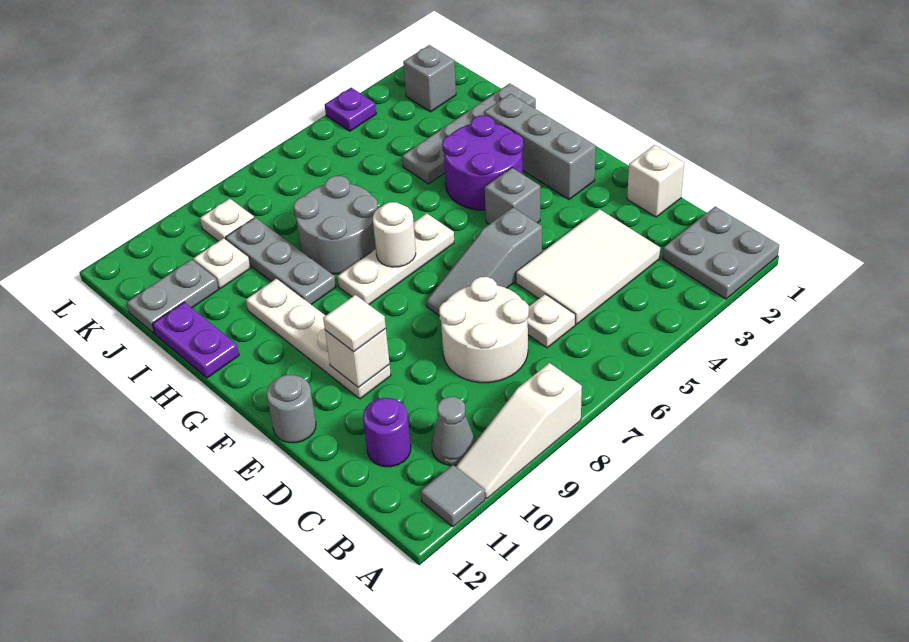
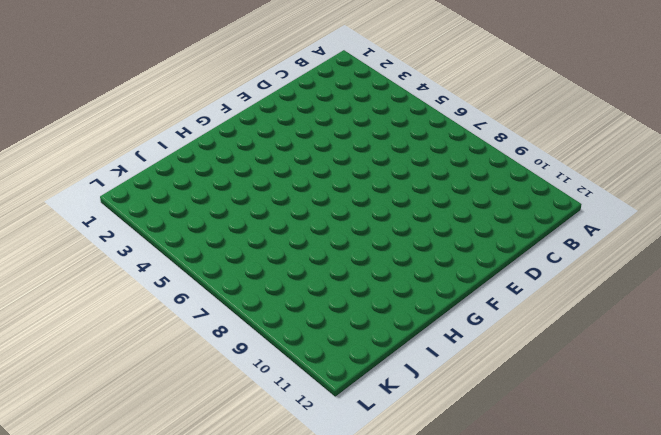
none -> grey 2x2 plate [662,206,779,299]
none -> white 1x3 slope [456,363,582,499]
none -> grey 1x1 tile [421,465,485,527]

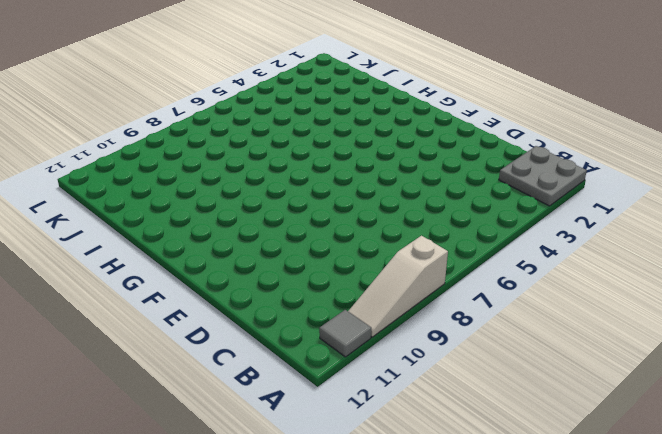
none -> grey 1x1 cone [432,397,475,466]
none -> white 2x3 tile [516,209,660,324]
none -> white 1x1 plate [528,294,575,348]

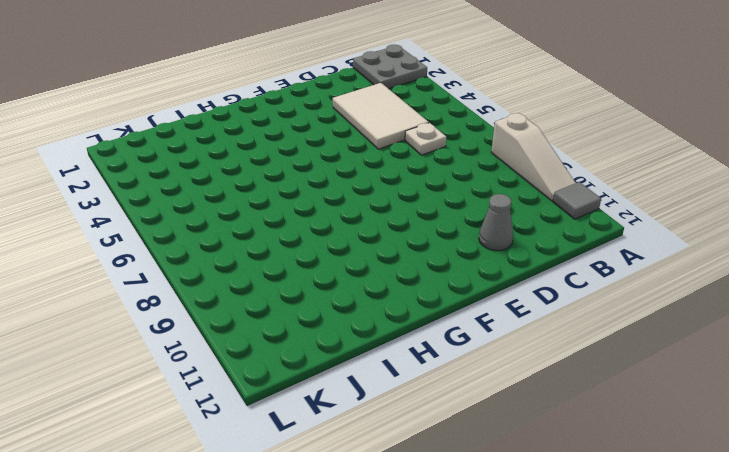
grey 1x1 cone [479,194,513,251] -> grey 1x1 cone moved to [432,397,475,466]
none -> white 2x2 round brick [439,277,529,383]
none -> purple 1x1 round brick [363,398,411,467]
none -> white 1x1 brick [627,145,684,217]

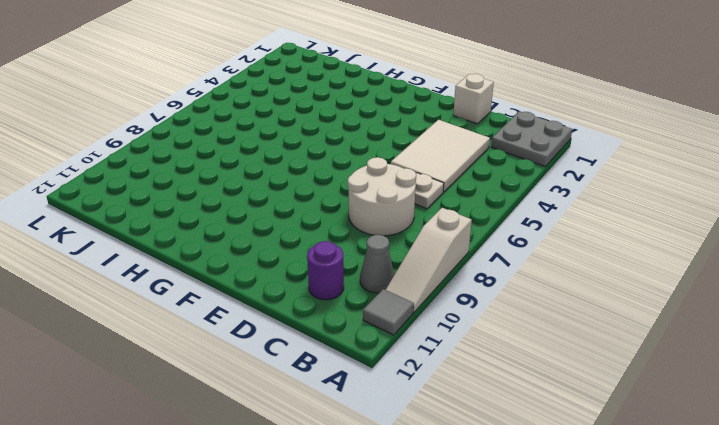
none -> grey 1x3 slope [426,208,542,316]
none -> white 1x4 plate [246,278,391,399]
none -> grey 1x1 round brick [267,375,316,443]

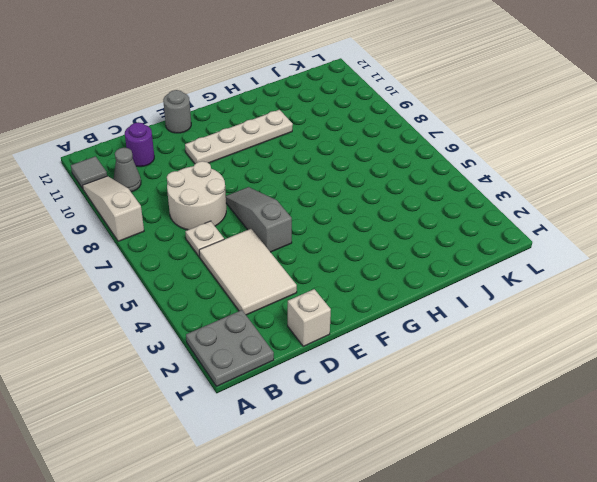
none -> grey 1x3 brick [484,94,596,199]
none -> grey 1x1 brick [485,168,540,224]
none -> purple 2x2 round brick [442,116,523,210]

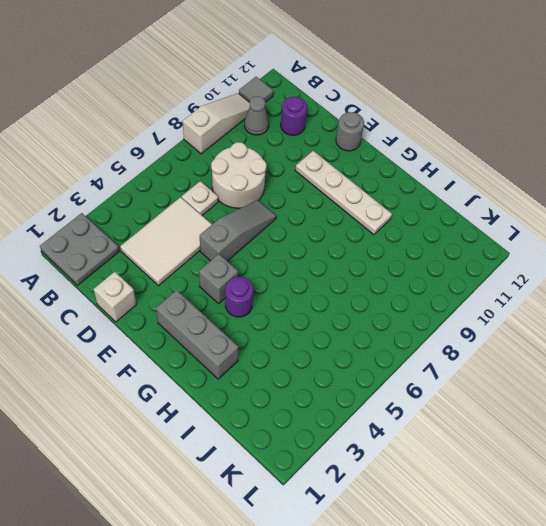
purple 1x1 round brick [225,277,253,317] -> purple 2x2 round brick [442,116,523,210]
none -> white 1x3 plate [337,213,454,304]
none -> grey 2x2 round brick [294,176,378,274]
none -> grey 1x3 plate [225,217,336,305]

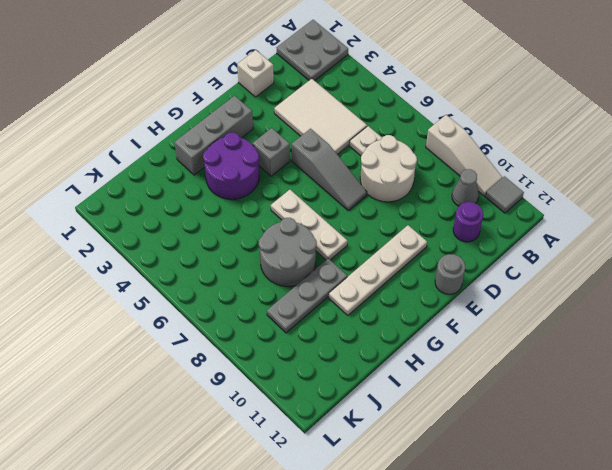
none -> purple 1x2 plate [152,302,239,378]
none -> grey 1x4 plate [402,83,536,184]
none -> white 1x1 plate [193,238,251,289]

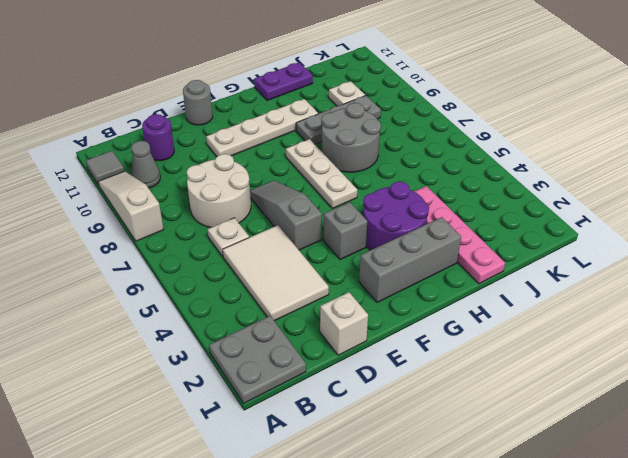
pink 1x4 plate [414,186,505,284] -> grey 1x4 plate [402,83,536,184]
none -> grey 1x2 plate [127,259,219,333]
none -> grey 1x1 brick [403,45,456,112]
none -> white 1x1 plate [200,199,254,241]

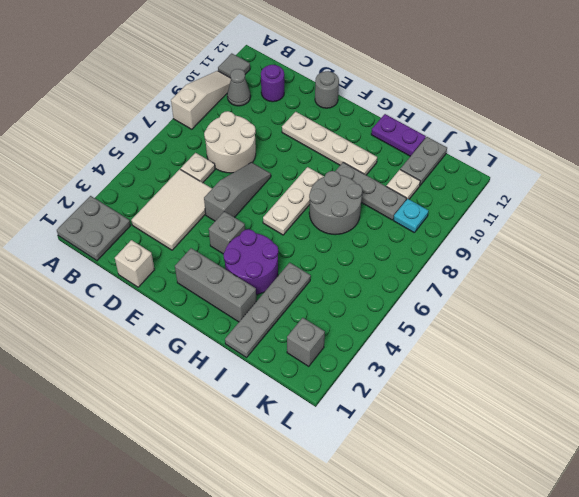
cyan 1x1 plate [393,199,429,232] -> white 1x1 plate [200,199,254,241]
none -> purple 1x1 plate [325,88,376,131]
none -> white 1x1 brick [325,329,390,388]
none -> white 1x1 round brick [373,202,416,267]

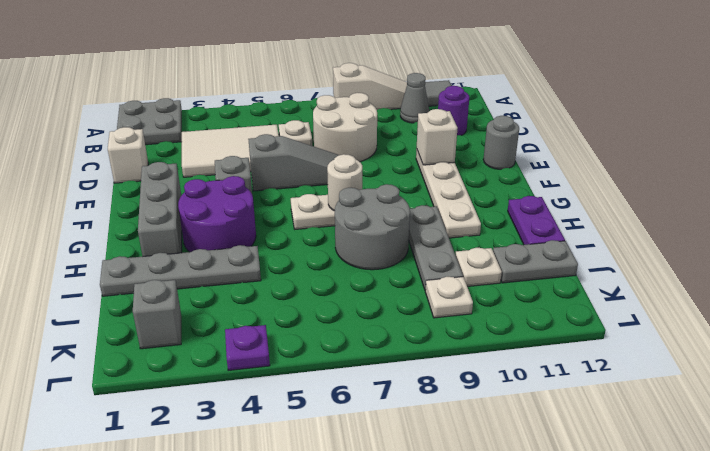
none -> white 1x1 tile [323,295,386,352]

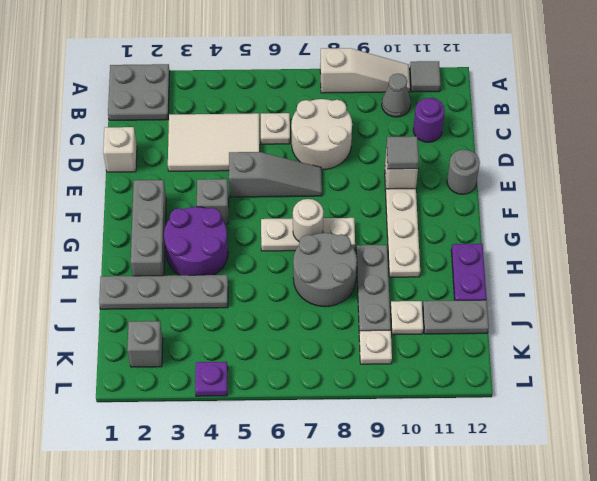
grey 1x1 tile [387,136,419,169] -> white 1x1 tile [323,295,386,352]

